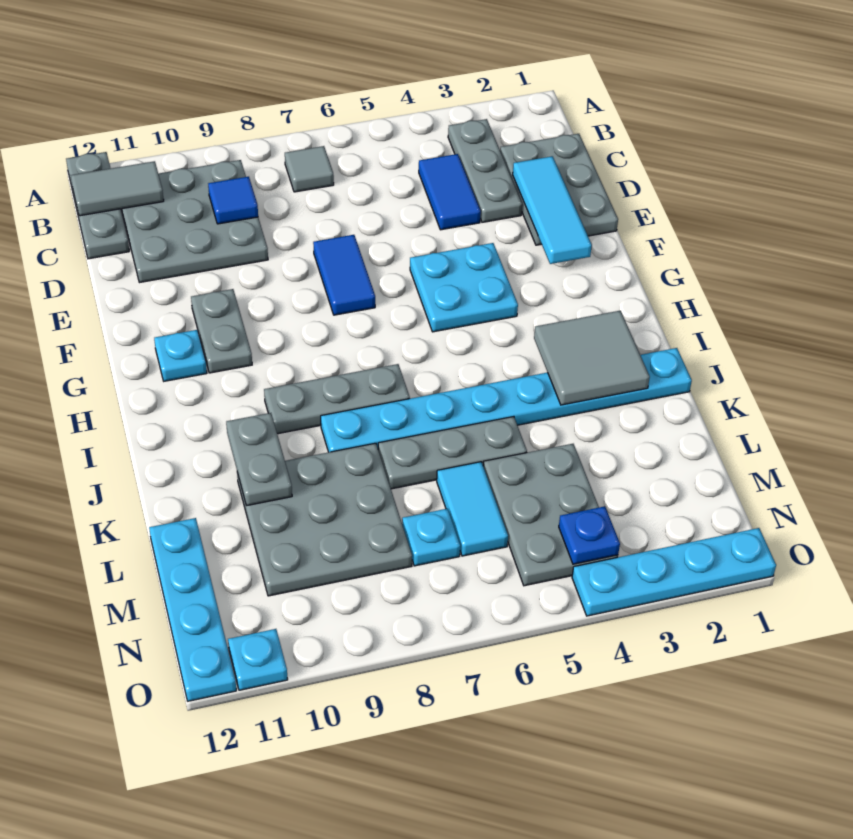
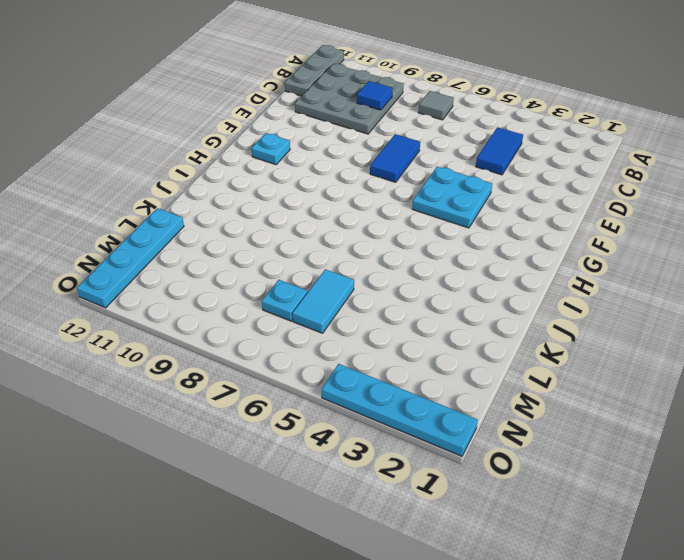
none -> grey 1x3 plate [448,119,522,222]
none -> grey 2x3 plate [500,134,618,245]
none -> grey 1x2 plate [191,289,252,373]

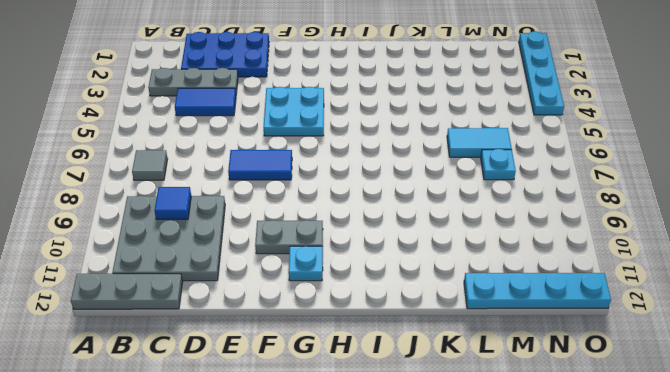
blue 2x3 plate [181,32,269,77] -> grey 2x3 plate [500,134,618,245]
none -> grey 1x3 plate [264,364,410,434]
none -> cyan 1x8 plate [321,348,692,452]
none -> grey 1x3 plate [378,417,527,489]

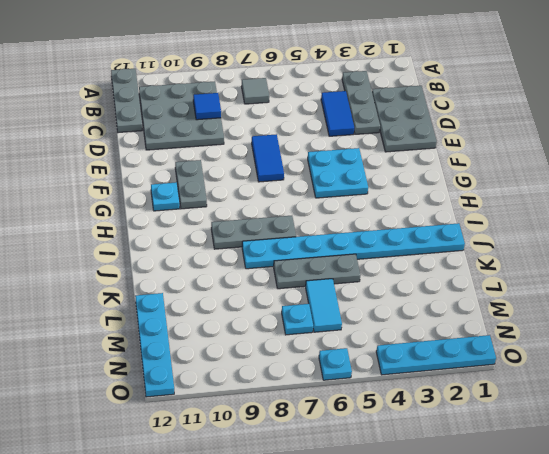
cyan 1x1 plate [319,348,352,380] -> cyan 1x1 plate moved to [228,629,288,690]
none -> grey 3x3 plate [237,443,412,596]
none -> grey 2x3 plate [483,444,618,586]
none -> grey 1x2 tile [71,161,164,216]

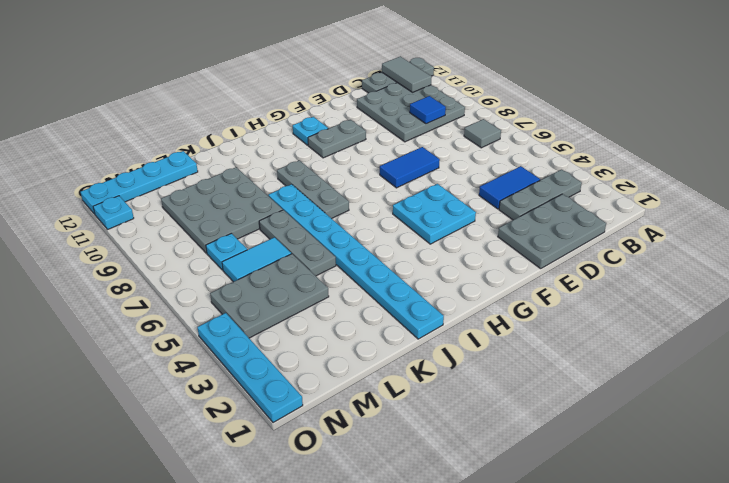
none -> cyan 1x3 tile [513,156,592,264]
none -> grey 2x2 tile [534,311,650,405]
none -> grey 1x2 plate [226,413,292,506]

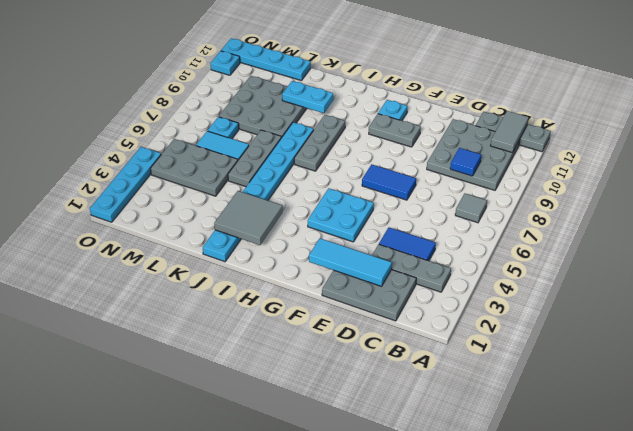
cyan 1x2 plate [282,81,333,113] -> grey 1x2 plate [226,413,292,506]
none -> blue 1x1 plate [559,506,620,564]

